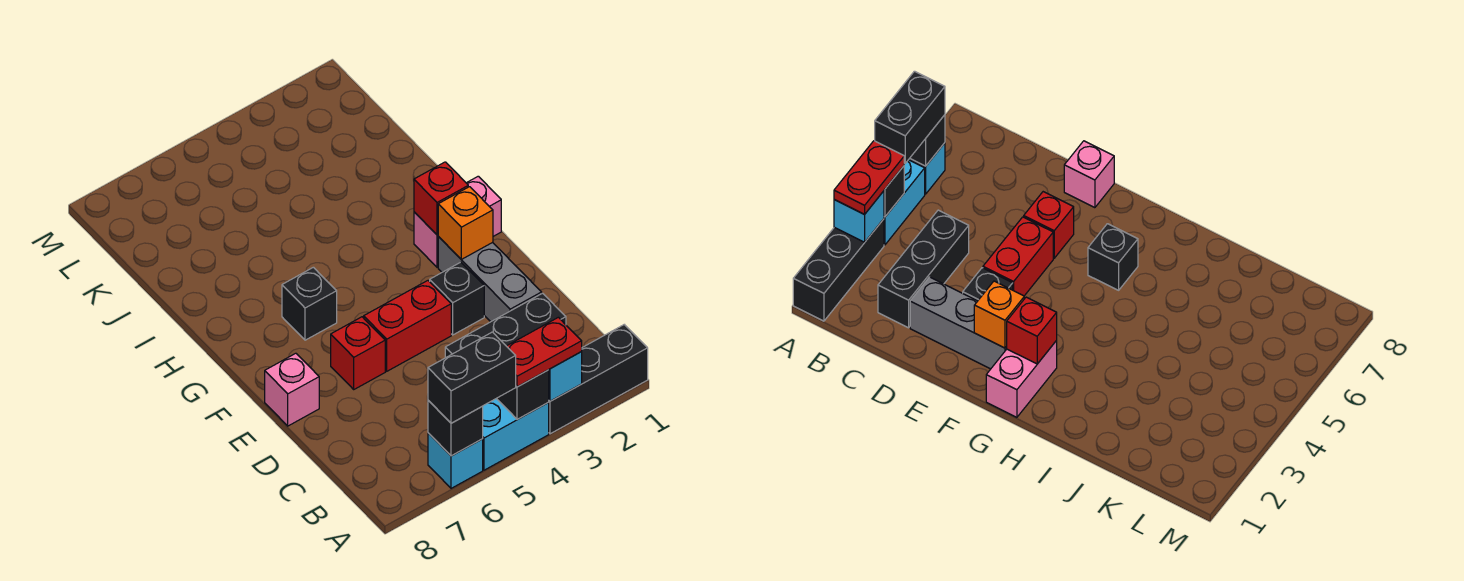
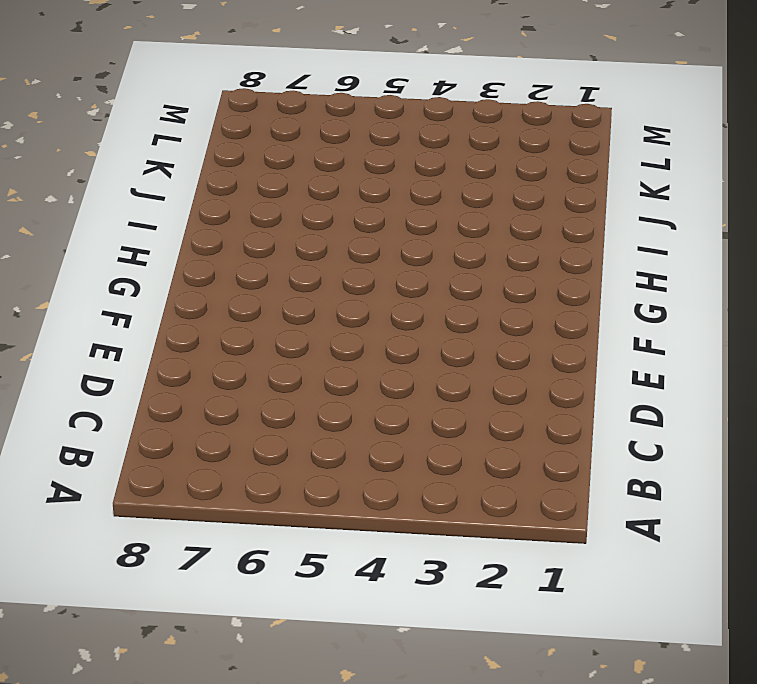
none -> black 1x3 brick [548,325,648,434]
none -> cyan 1x2 brick [482,399,549,470]
none -> cyan 1x1 brick [428,433,483,488]

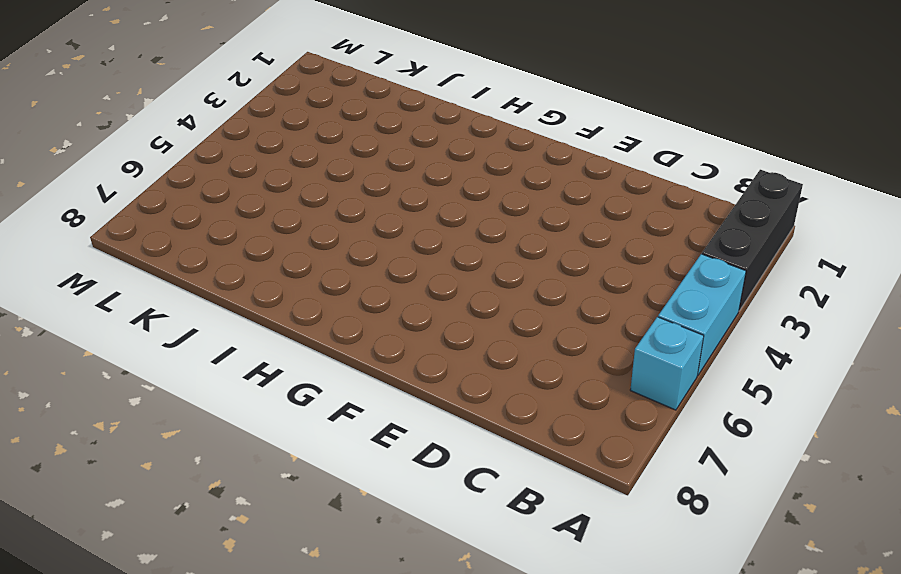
none -> black 1x3 brick [445,293,566,358]
none -> grey 1x3 brick [438,237,542,322]
none -> black 1x1 brick [430,262,484,335]

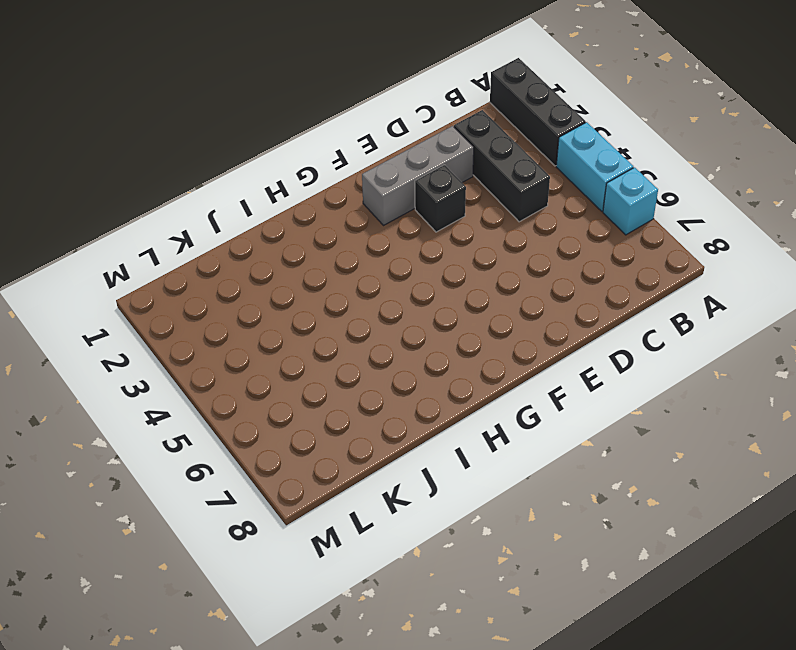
none -> red 1x2 brick [364,281,451,371]
none -> red 1x1 brick [331,317,385,389]
none -> pink 1x1 brick [265,353,319,426]

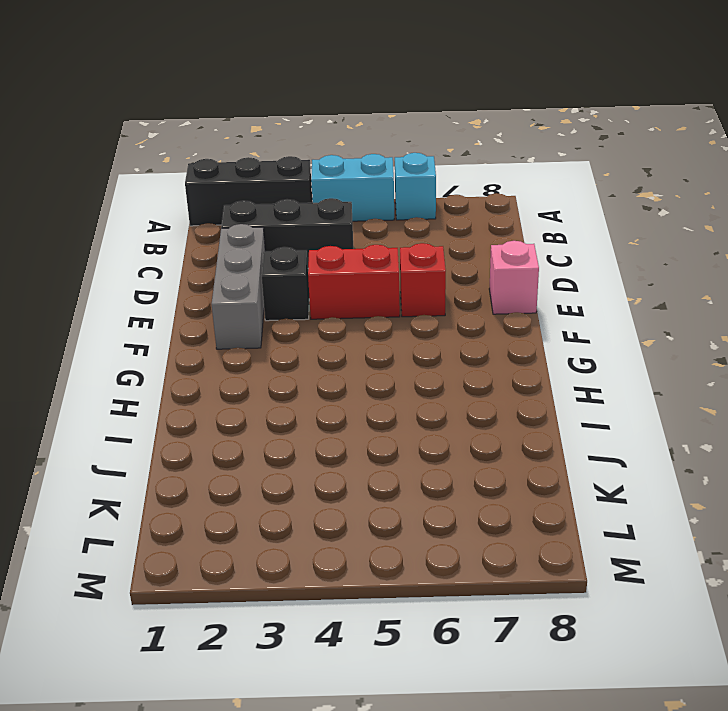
none -> pink 1x2 brick [414,176,501,267]
none -> black 1x1 brick [282,267,337,340]
none -> cyan 1x1 brick [549,352,582,401]

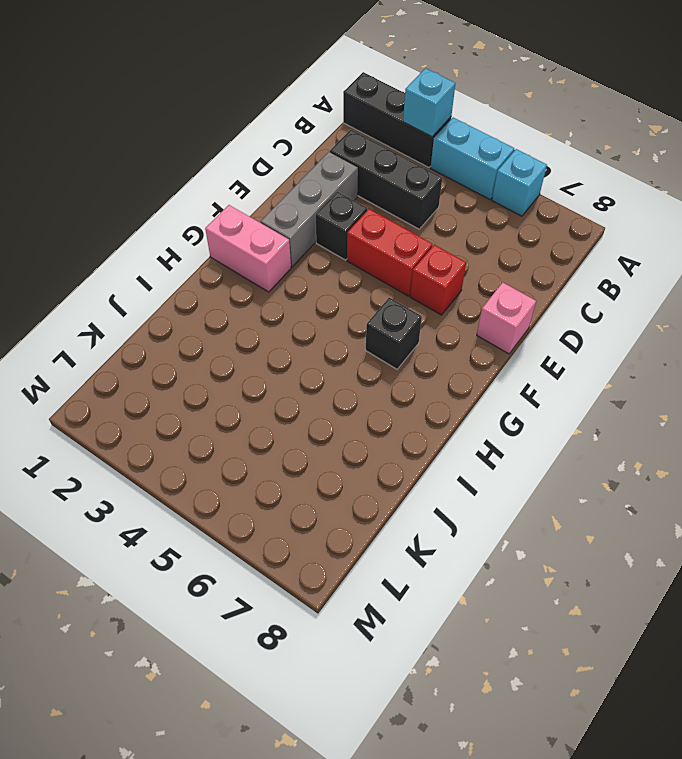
none -> black 1x1 brick [496,370,549,420]
none -> black 1x1 brick [428,400,483,456]
none -> orange 1x1 brick [438,187,493,259]

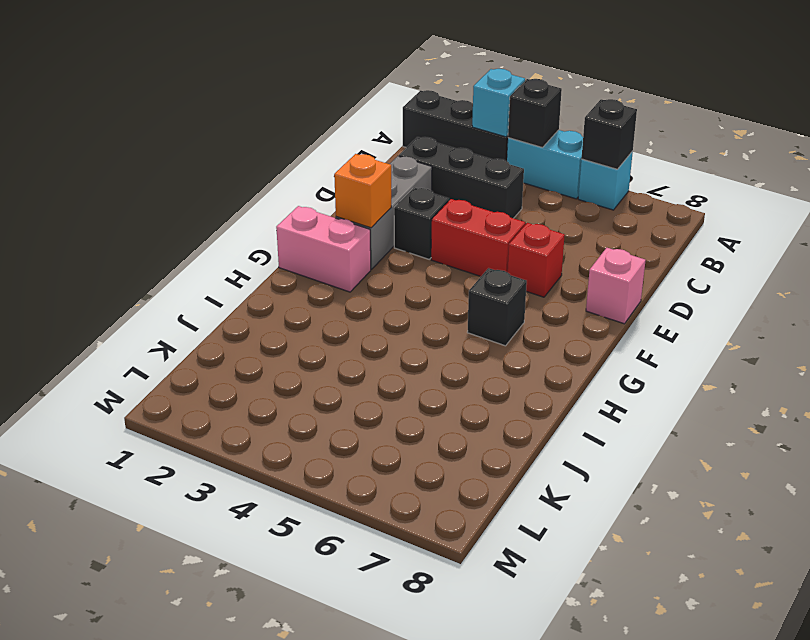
none -> red 1x1 brick [414,162,468,235]
none -> red 1x2 plate [507,317,582,387]
none -> black 1x2 brick [428,332,516,423]

